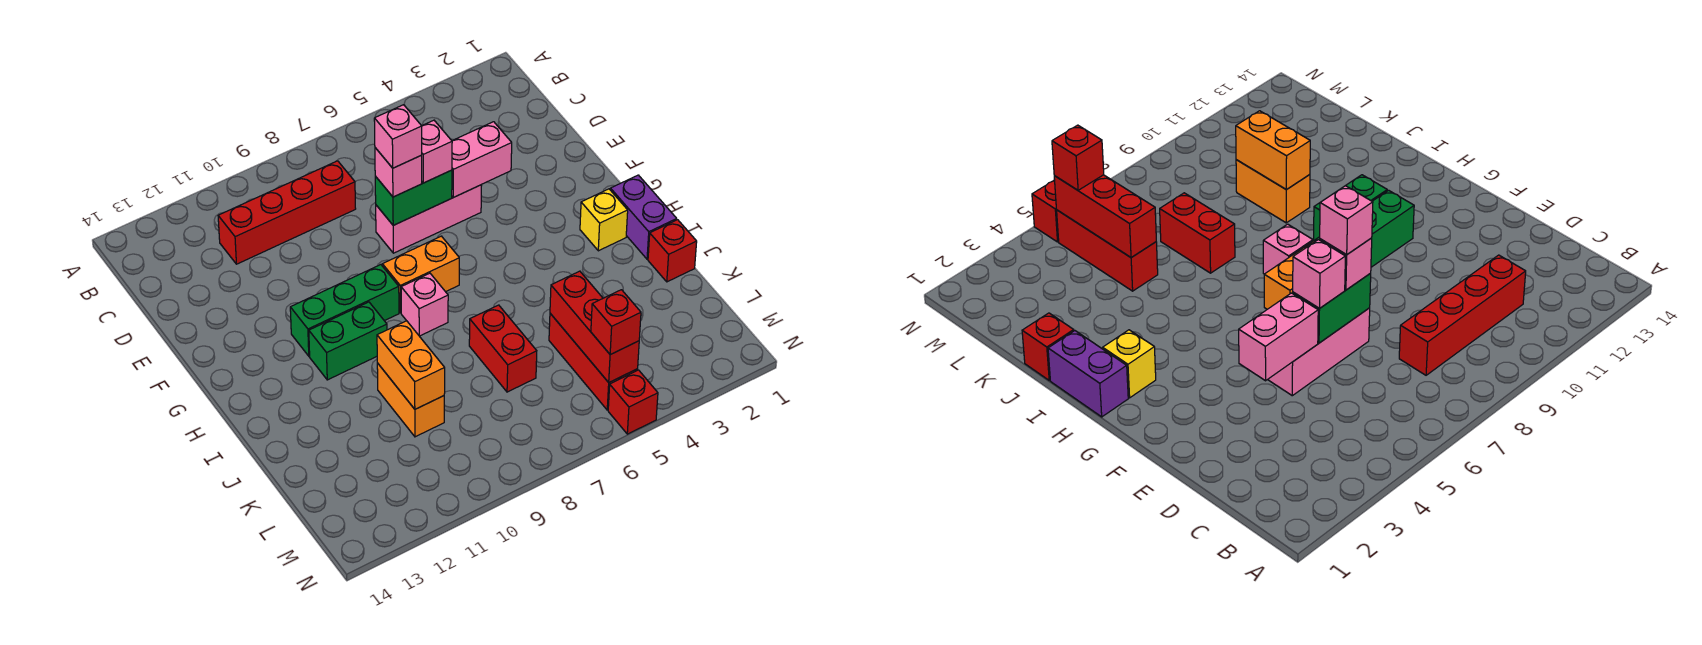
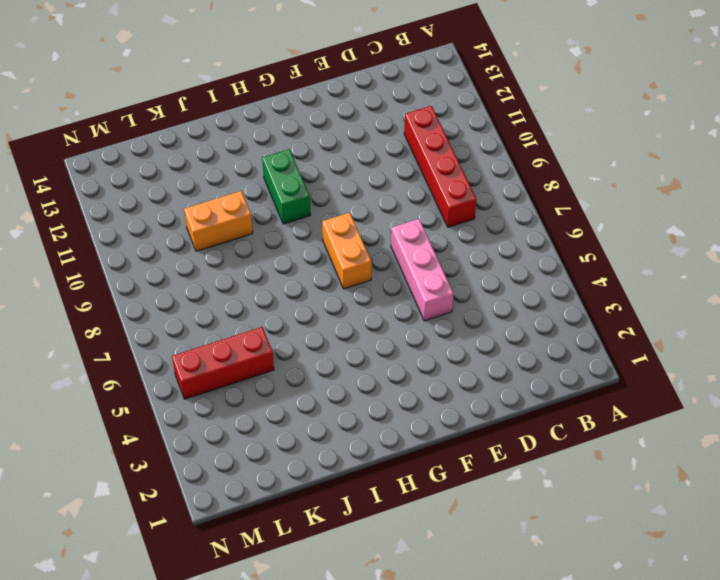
none -> green 1x3 brick [290,265,399,356]
none -> purple 1x2 brick [610,175,677,259]
none -> yellow 1x1 brick [580,189,628,251]

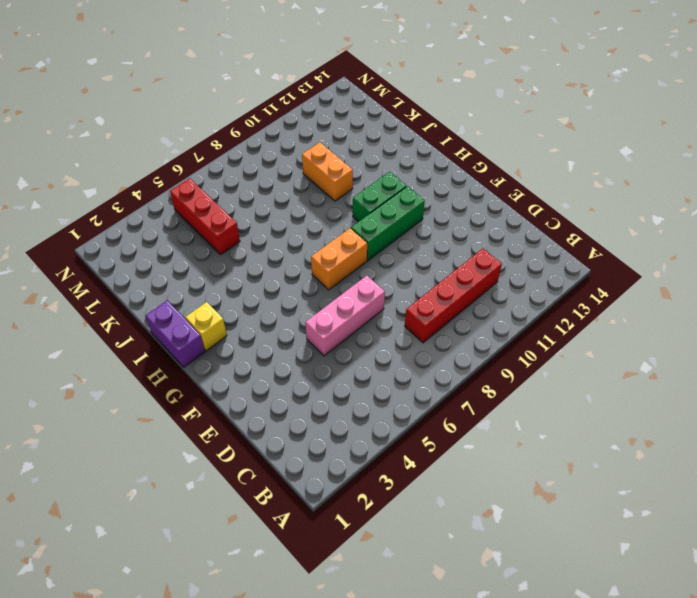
none -> pink 1x1 brick [401,273,448,336]
none -> red 1x1 brick [648,220,697,282]
none -> red 1x2 brick [469,305,537,392]

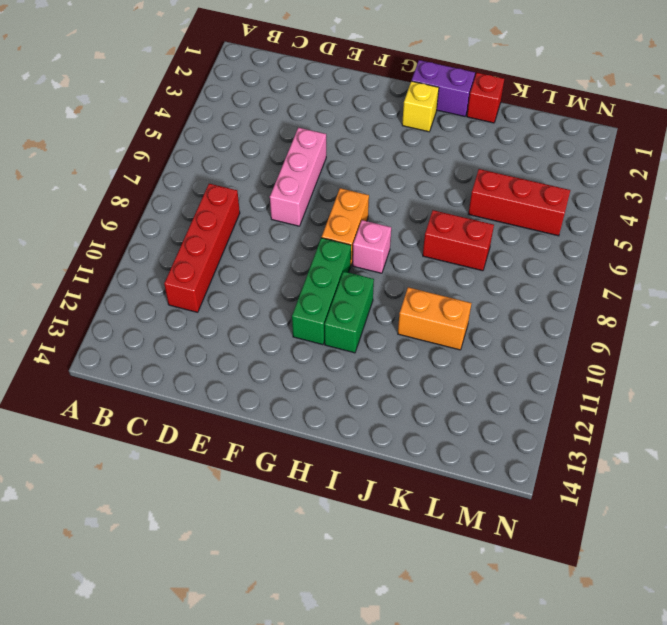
none -> red 1x1 brick [608,370,658,434]
none -> pink 1x2 brick [452,122,512,197]
none -> green 1x2 brick [375,170,452,225]

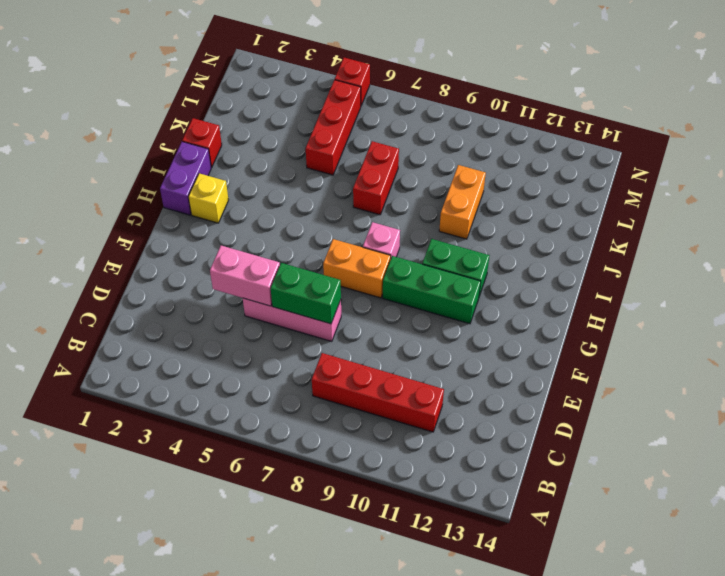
none -> orange 1x2 brick [377,321,445,409]
none -> red 1x3 brick [550,271,639,382]
none -> pink 1x1 brick [422,120,452,183]

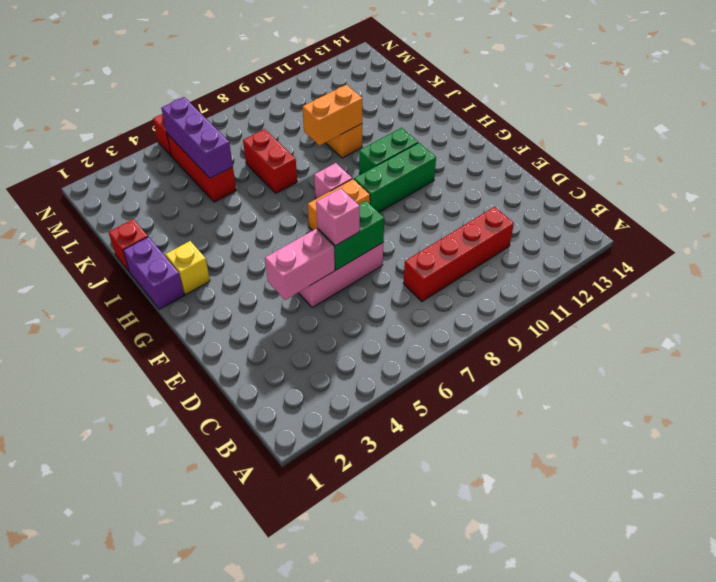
orange 1x2 brick [303,85,362,146] -> orange 1x2 brick turned to [377,321,445,409]
purple 1x3 brick [161,97,233,178] -> red 1x3 brick [550,271,639,382]
none -> pink 1x1 brick [375,148,422,197]
none -> red 1x1 brick [591,290,641,355]
none -> pink 1x1 brick [374,105,422,168]

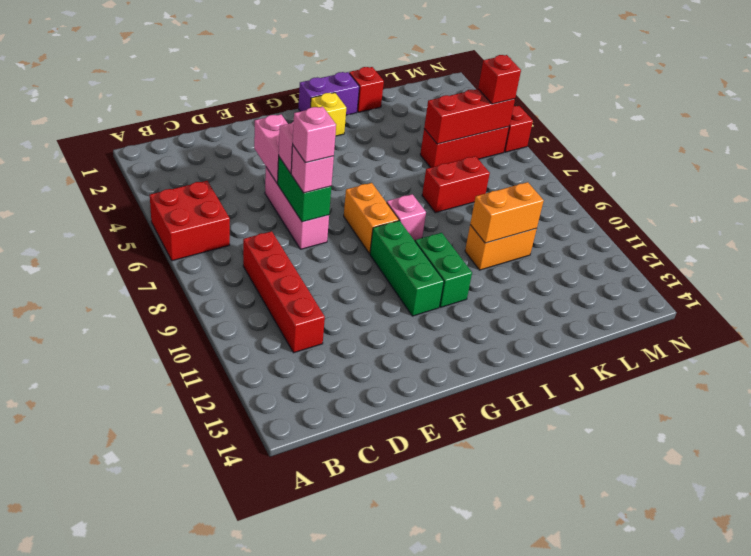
red 2x2 brick [150,181,230,261] -> none

